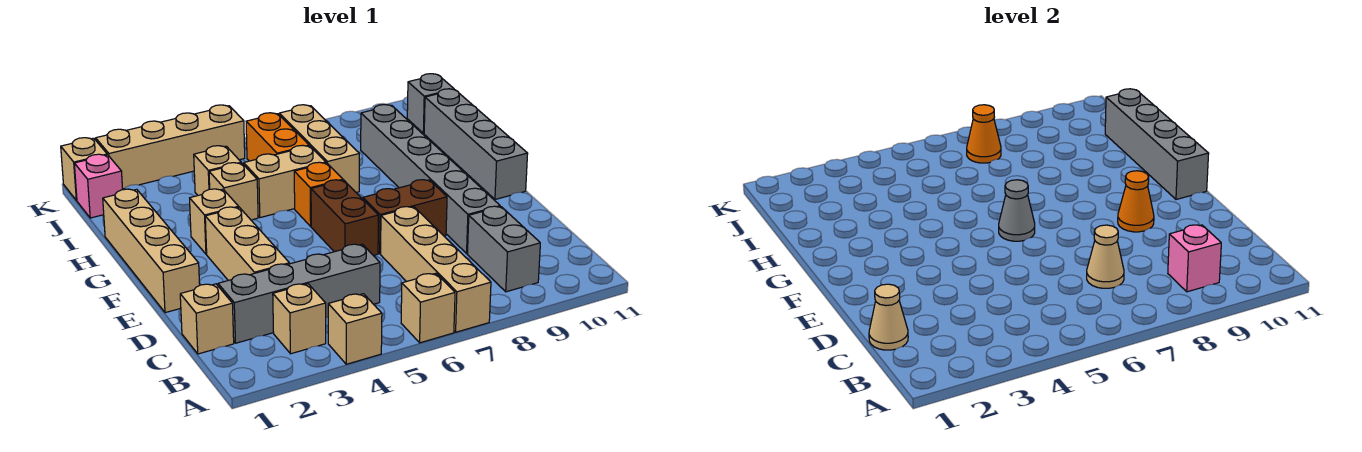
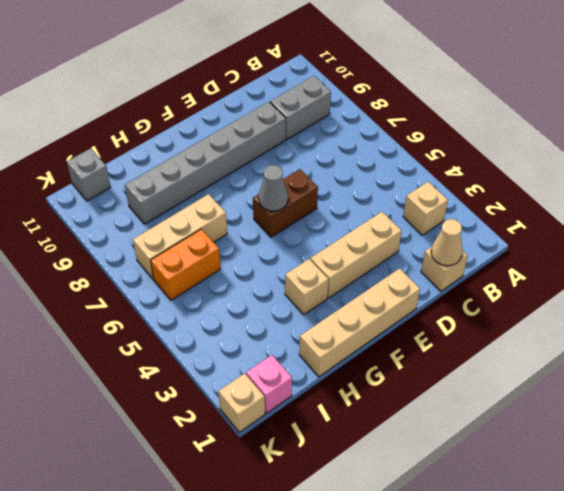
none -> tan 1x1 brick [328,294,382,364]
none -> tan 1x1 brick [401,273,455,343]
none -> tan 1x4 brick [381,207,491,332]
none -> grey 1x4 brick [218,244,380,343]

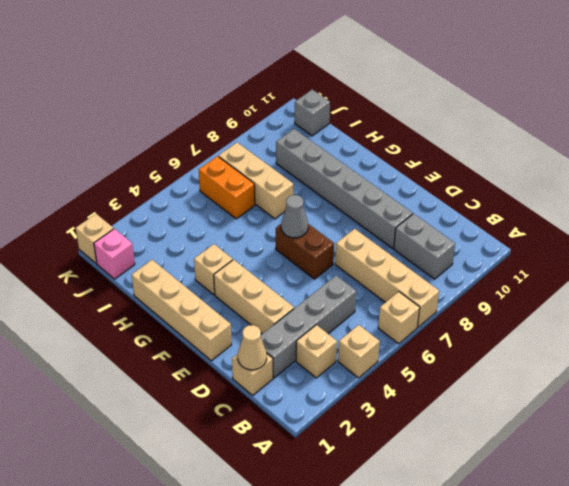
none -> brown 1x2 brick [363,180,447,254]
none -> grey 1x4 brick [424,89,528,199]
none -> orange 1x1 brick [294,162,343,226]
none -> tan 1x1 brick [209,163,258,220]

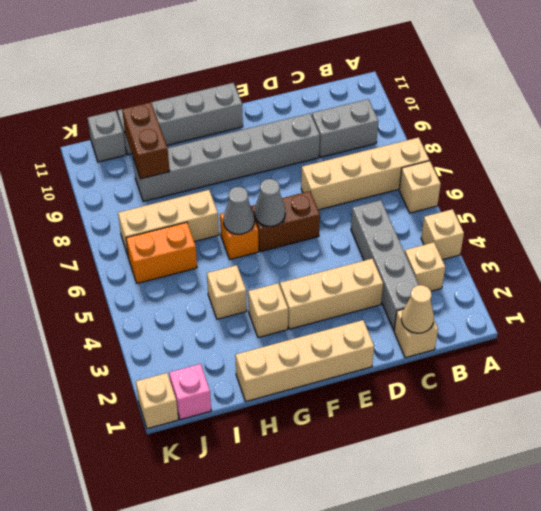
grey 1x1 cone [223,187,254,234] -> none
brown 1x2 brick [122,102,170,179] -> brown 1x2 brick moved to [363,180,447,254]
none -> tan 1x2 brick [244,145,326,218]
none -> tan 1x1 brick [194,146,241,195]
none -> tan 1x4 brick [96,105,245,189]
none -> pink 1x1 brick [1168,225,1221,292]

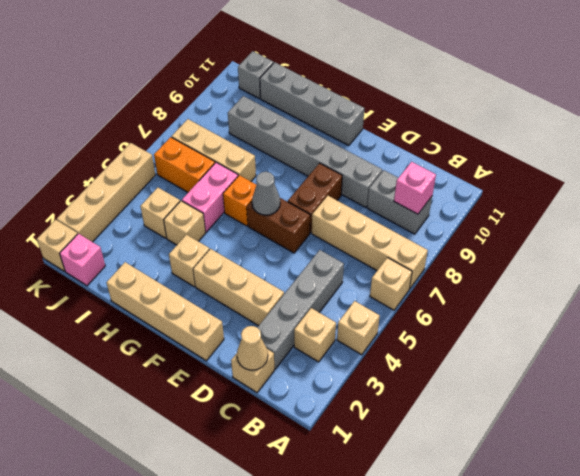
pink 1x2 brick [182,162,238,232] -> tan 1x2 brick [244,145,326,218]
none -> tan 1x1 cone [1087,225,1124,288]
none -> orange 1x1 cone [1118,171,1154,232]
none -> grey 1x4 brick [1105,89,1209,199]
none -> orange 1x1 cone [967,105,1001,163]

